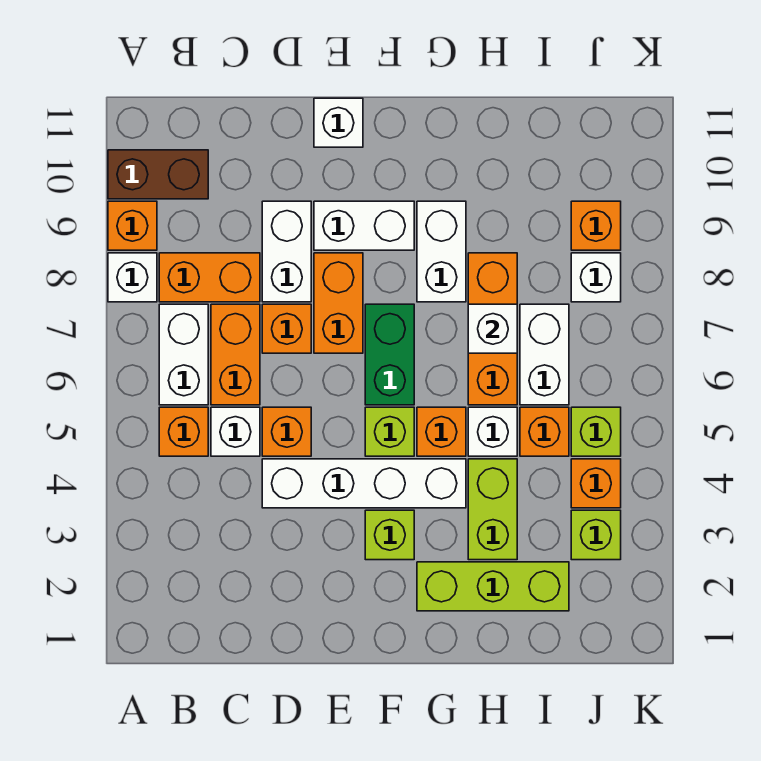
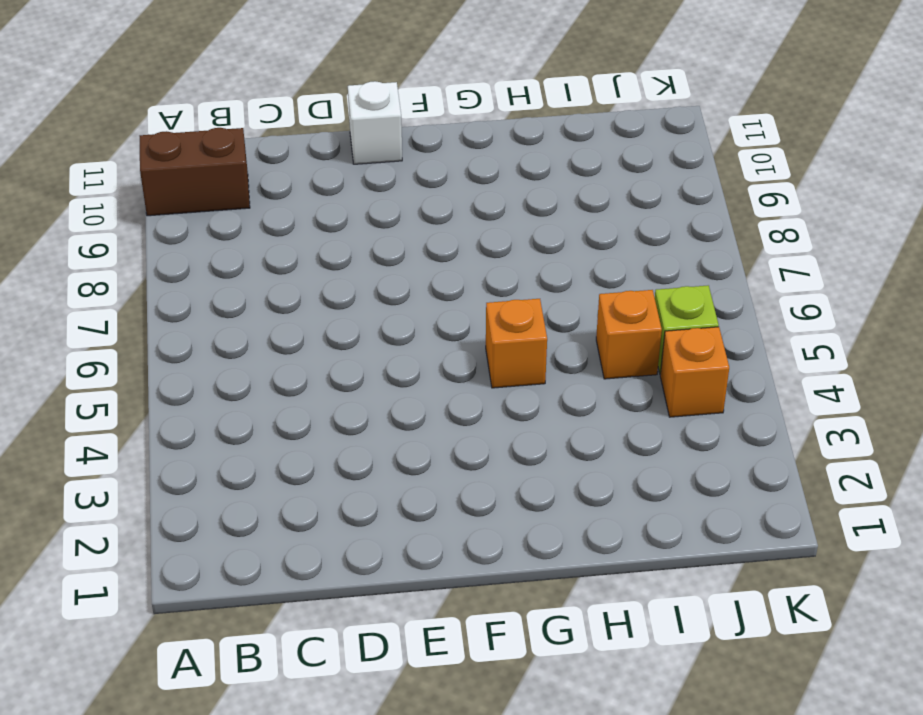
none -> white 1x1 brick [108,253,157,302]
none -> orange 1x1 brick [108,201,157,250]
none -> orange 1x1 brick [159,407,208,456]
none -> white 1x2 brick [159,304,208,405]

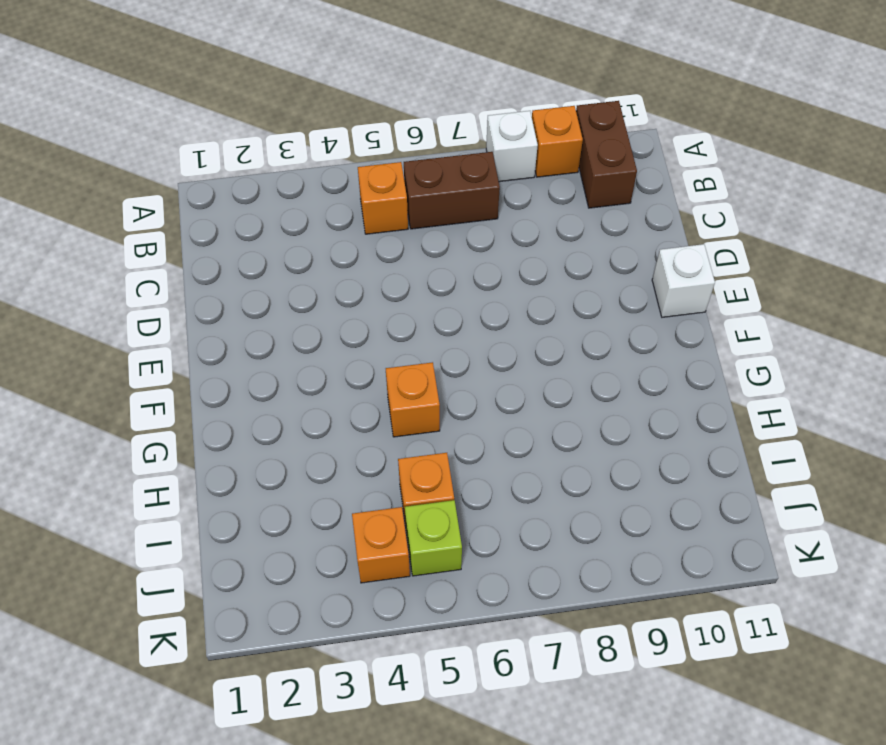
brown 1x2 brick [404,152,500,229] -> white 1x2 brick [159,304,208,405]
none -> orange 1x2 brick [159,253,260,302]
none -> white 1x1 brick [211,407,260,456]
none -> orange 1x2 brick [211,304,260,405]
none -> white 1x4 brick [262,459,466,508]

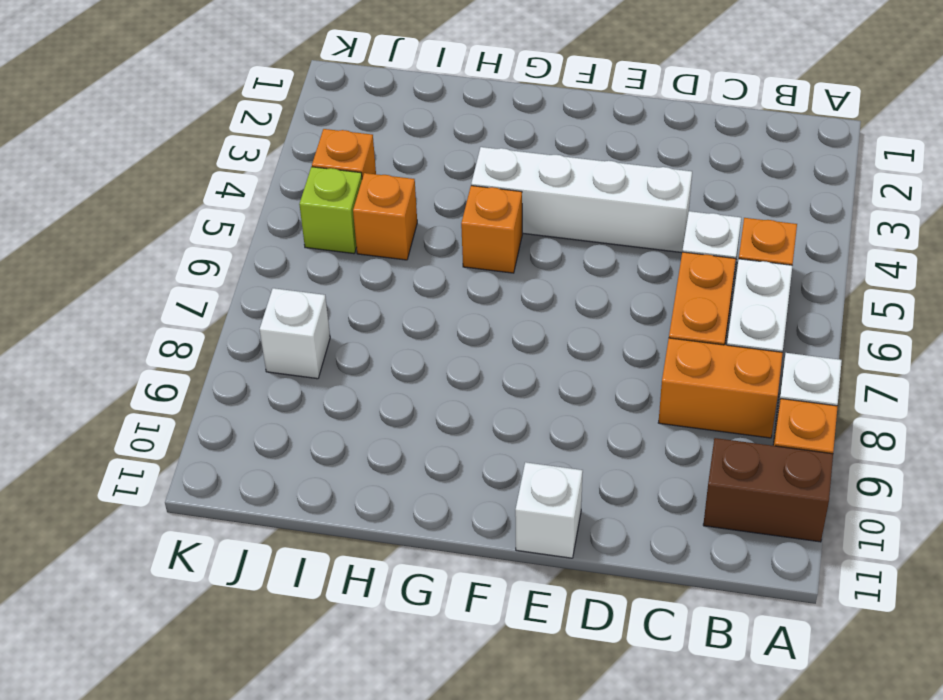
none -> orange 1x1 brick [262,407,311,456]
none -> orange 1x1 brick [262,304,311,353]
none -> white 1x2 brick [262,201,311,302]
none -> orange 1x2 brick [314,253,363,353]

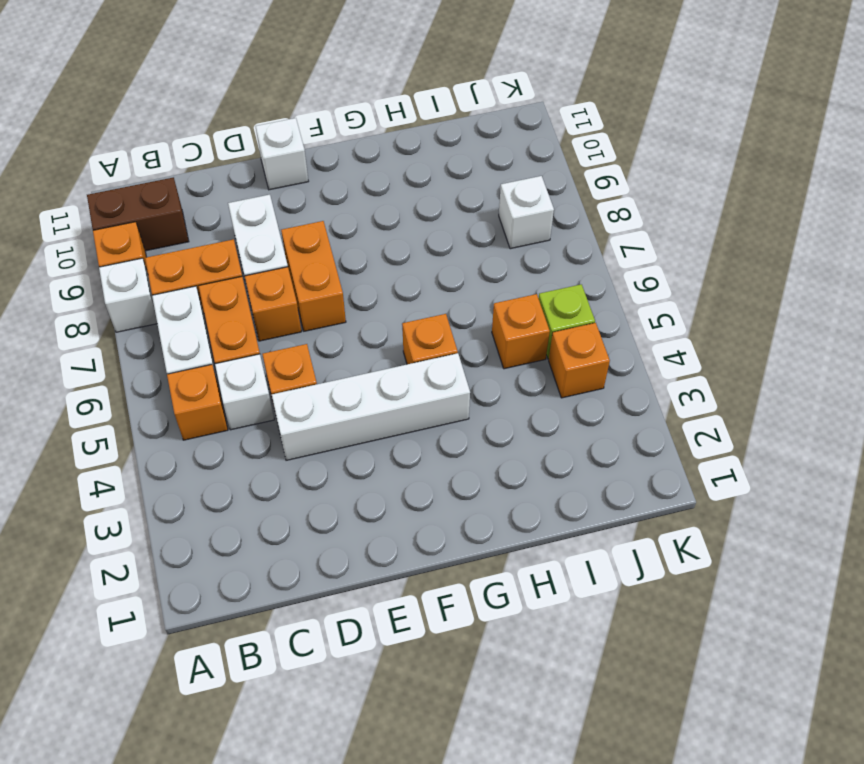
none -> white 1x2 brick [314,201,414,250]
none -> lime 1x1 brick [365,510,414,560]
none -> lime 1x1 brick [365,407,414,456]
none -> green 1x2 brick [365,304,414,405]

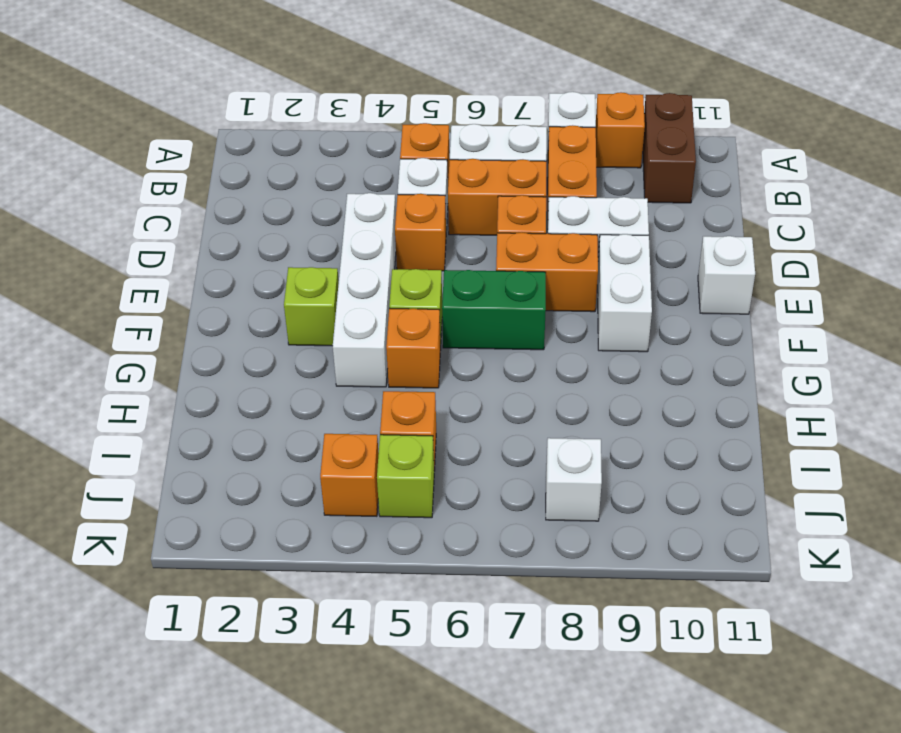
none -> lime 1x3 brick [417,562,569,611]
none -> white 1x2 brick [417,201,466,302]
none -> lime 1x2 brick [468,459,517,560]
none -> white 1x1 brick [468,407,517,456]

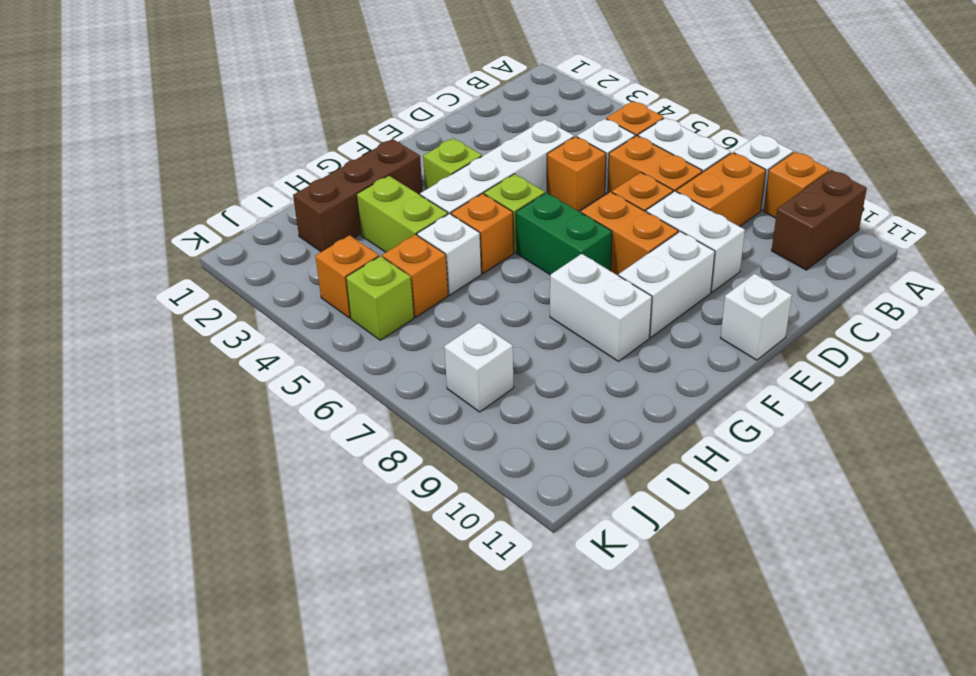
brown 1x3 brick [293,139,423,252] -> lime 1x3 brick [417,562,569,611]
none -> orange 1x3 brick [468,253,517,405]
none -> white 1x2 brick [520,304,569,405]
none -> lime 1x1 brick [571,510,621,560]
none -> orange 1x1 brick [571,201,621,250]

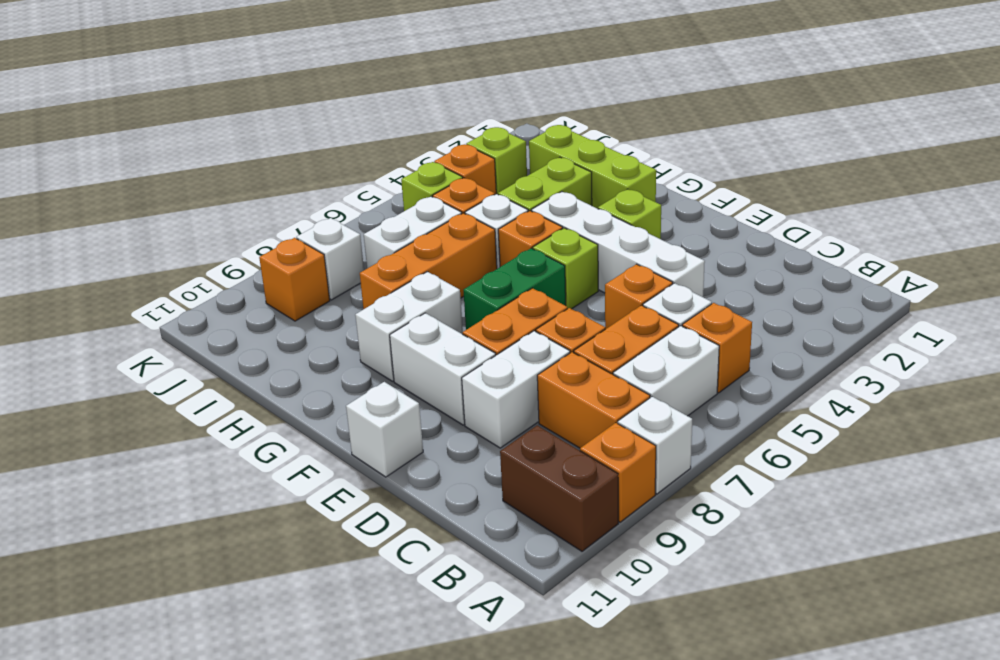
none -> white 1x1 brick [468,304,517,353]

